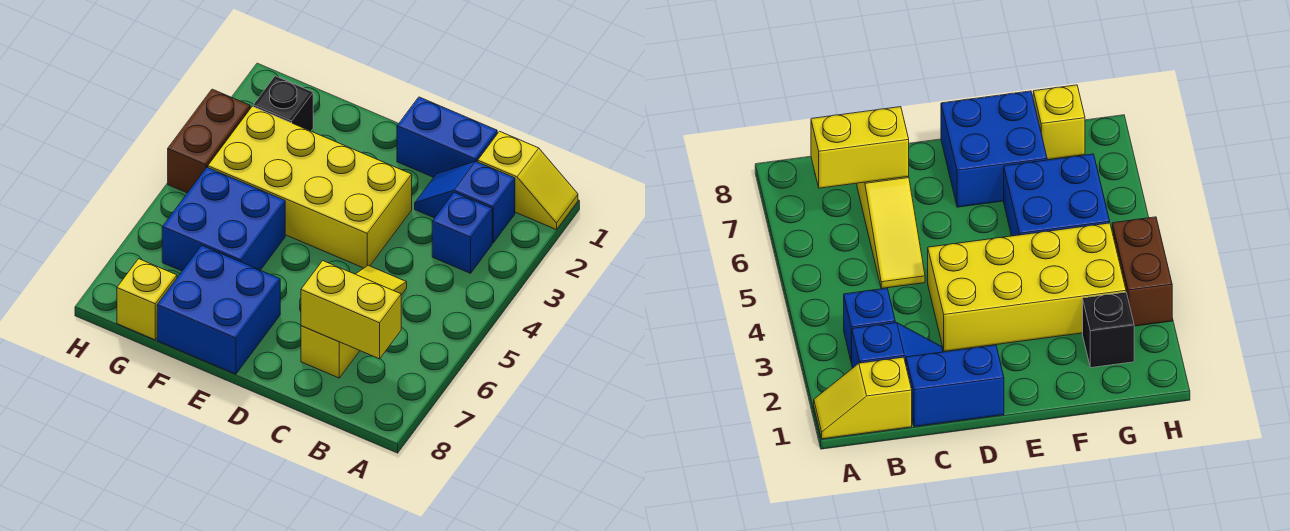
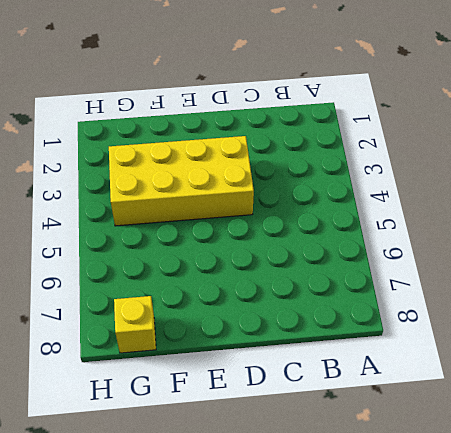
none -> yellow 1x2 slope [478,131,578,230]
none -> blue 1x2 slope [415,161,515,243]
none -> blue 1x1 brick [432,192,492,273]

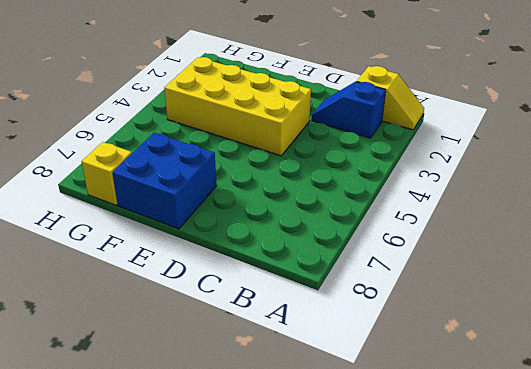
none -> blue 1x1 brick [432,192,492,273]
none -> blue 1x2 brick [397,97,497,177]
none -> yellow 1x3 slope [301,265,407,378]

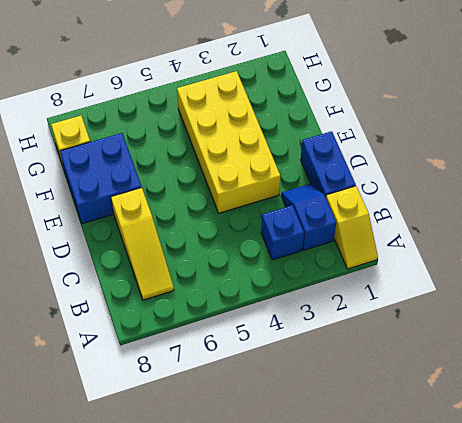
yellow 1x3 slope [111,188,174,300] -> yellow 1x3 slope turned to [301,265,407,378]
none -> blue 2x2 brick [162,167,285,271]
none -> black 1x1 brick [253,76,313,131]
none -> brown 1x2 brick [168,89,250,193]

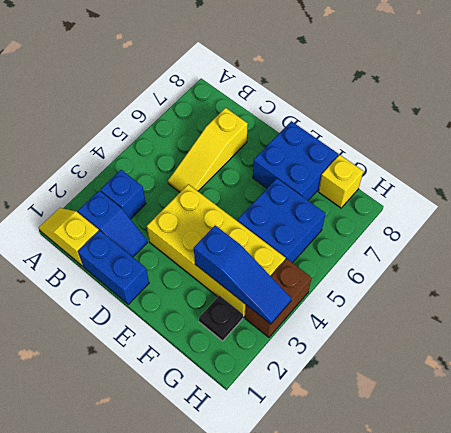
blue 1x3 slope [194,225,292,324] -> none
black 1x1 plate [199,296,243,341] -> black 1x1 brick [253,76,313,131]
none -> yellow 1x2 brick [301,261,401,359]

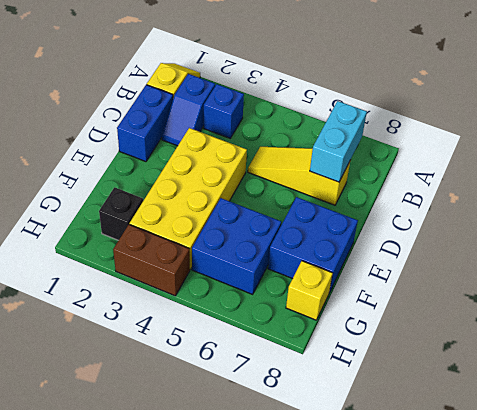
cyan 1x2 brick [310,101,367,182] -> yellow 1x2 brick [301,261,401,359]

